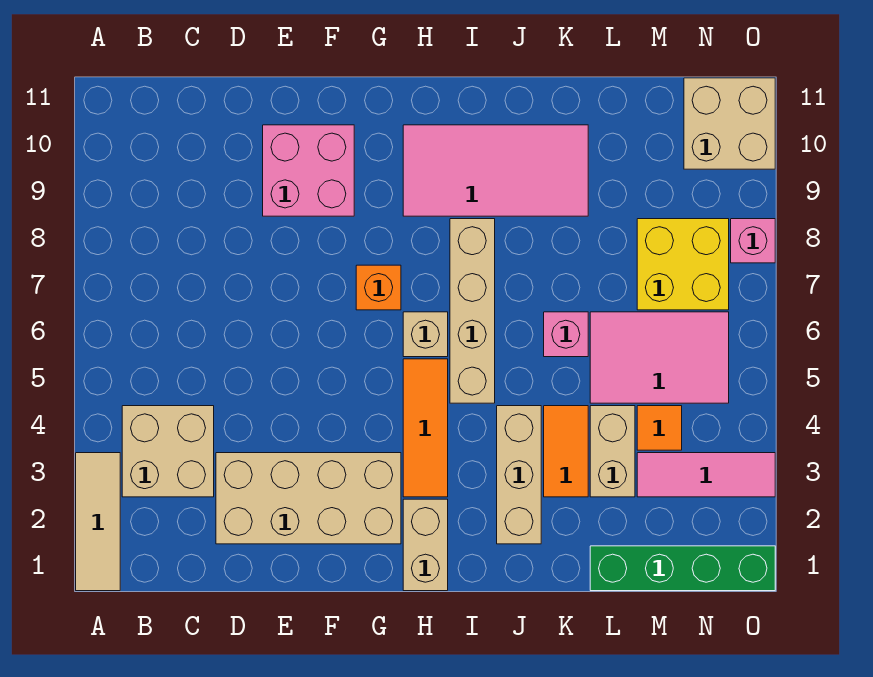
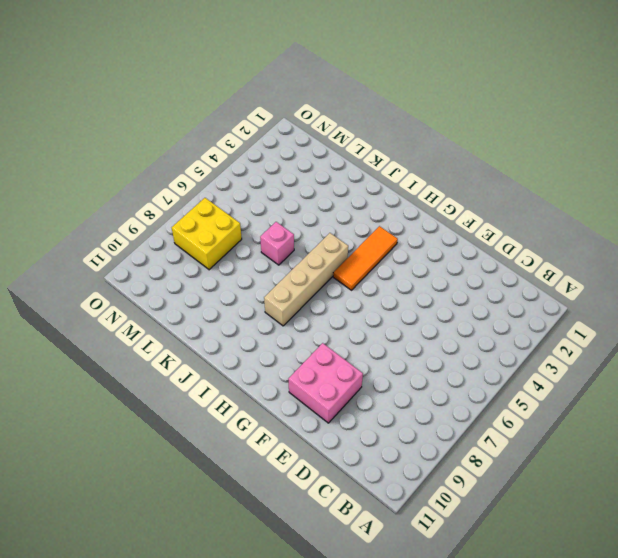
none -> tan 1x3 tile [76,453,120,591]
none -> tan 2x2 brick [122,406,214,497]
none -> tan 2x4 brick [216,453,401,544]

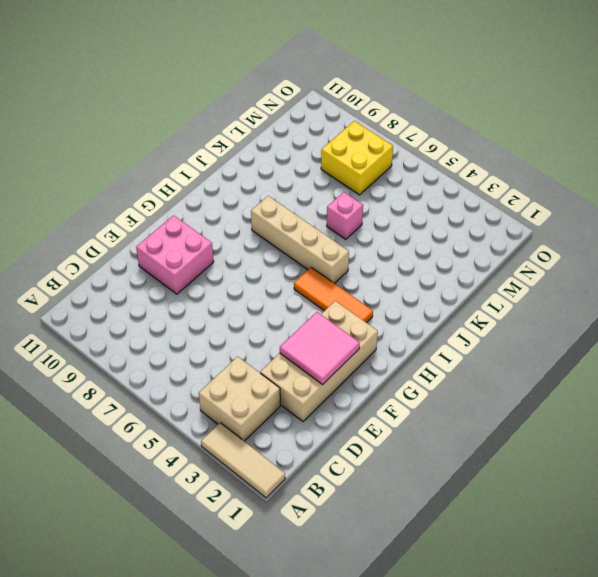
pink 2x2 tile [280,312,360,385] -> none
none -> orange 1x1 brick [356,265,401,310]
none -> tan 1x2 brick [403,499,448,591]
none -> tan 1x1 brick [403,312,448,357]

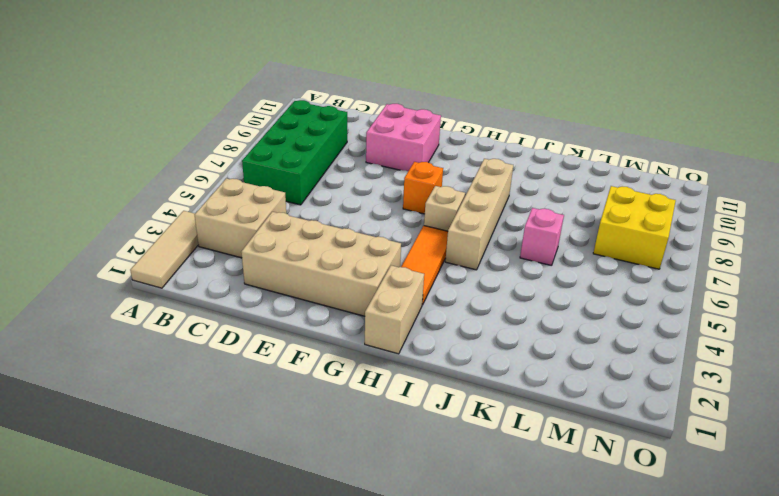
green 2x4 brick [242,100,347,205] -> none
none -> pink 2x4 tile [403,125,588,216]
none -> tan 1x3 brick [497,406,541,544]
none -> orange 1x2 tile [544,406,588,497]

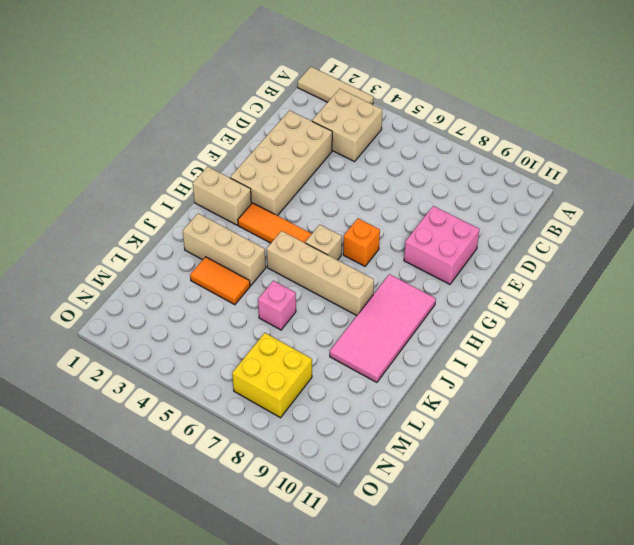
none -> green 1x4 brick [590,546,775,591]
none -> tan 1x2 brick [590,406,635,497]
none -> pink 2x3 tile [590,312,729,403]

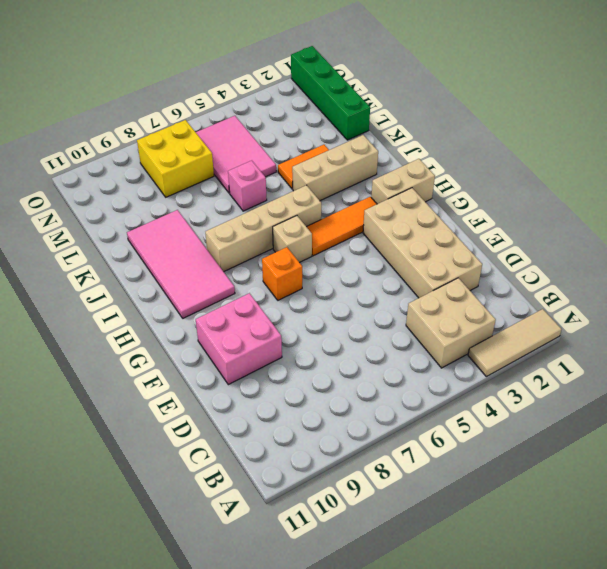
none -> tan 1x2 brick [590,406,635,497]
none -> pink 1x3 tile [637,453,775,497]
none -> orange 1x1 tile [637,406,682,450]

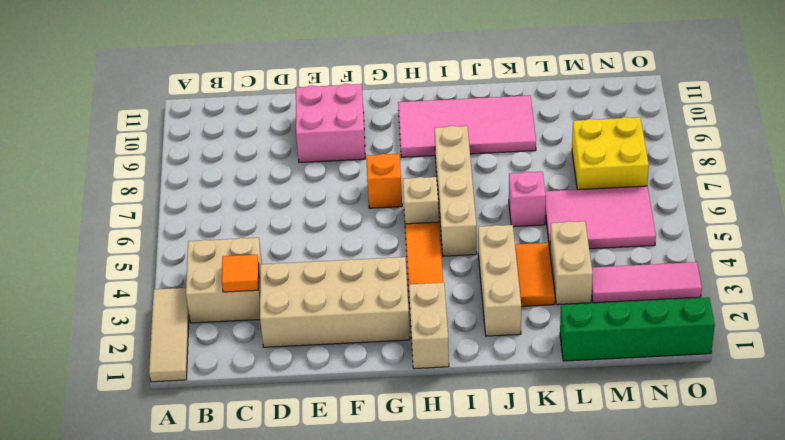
orange 1x1 tile [222,255,259,292] -> orange 1x1 tile moved to [637,406,682,450]
none -> tan 2x2 brick [684,78,775,169]
none -> pink 1x1 brick [731,219,775,263]

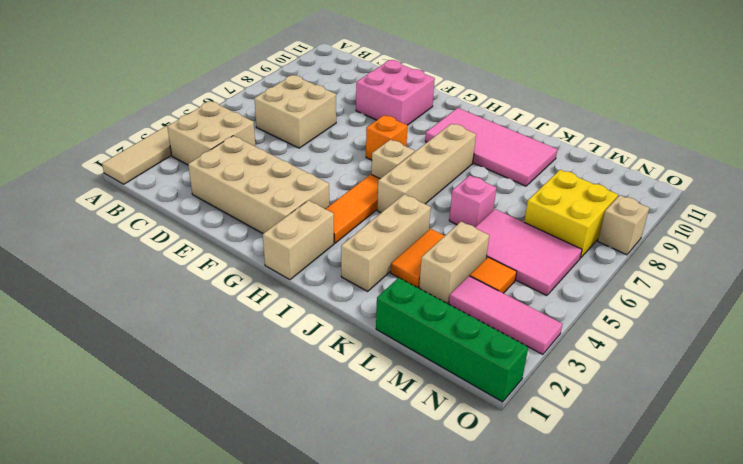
tan 2x2 brick [254,75,336,148] -> tan 2x2 brick moved to [684,78,775,169]
tan 1x1 brick [598,195,649,255] -> pink 1x1 brick [731,219,775,263]

